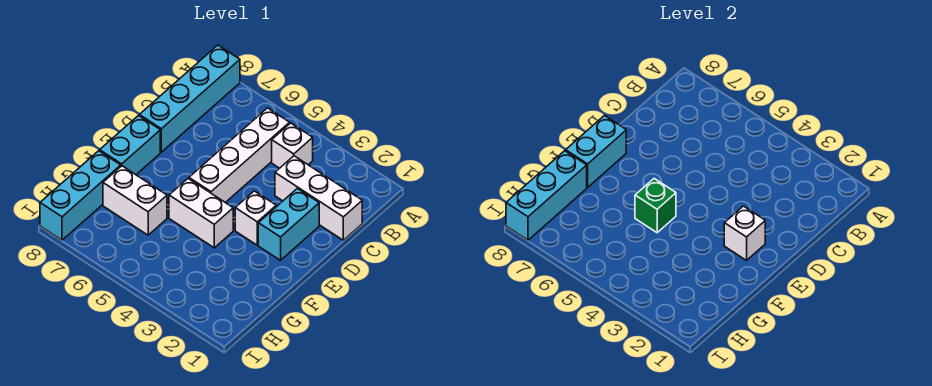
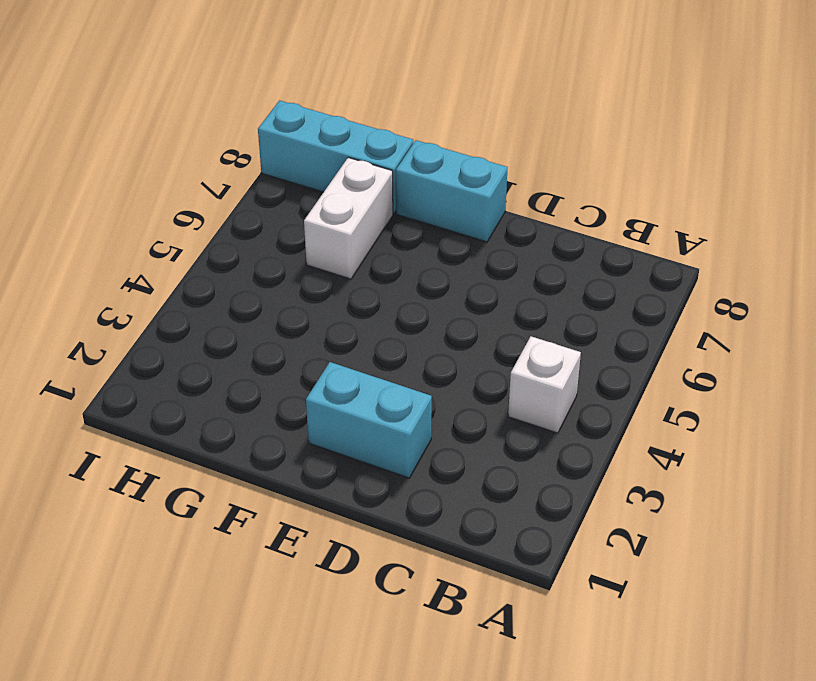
none -> cyan 1x4 brick [139,45,240,152]
none -> white 1x4 brick [189,108,290,203]
none -> white 1x3 brick [275,156,362,240]

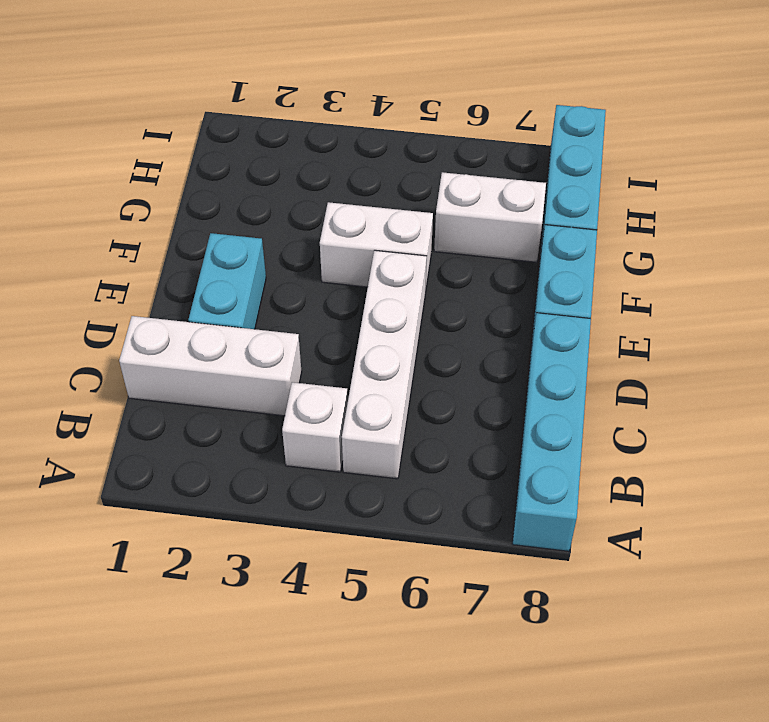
none -> white 1x1 brick [235,191,276,245]
none -> white 1x1 brick [724,206,765,260]
none -> cyan 1x2 brick [566,116,626,187]

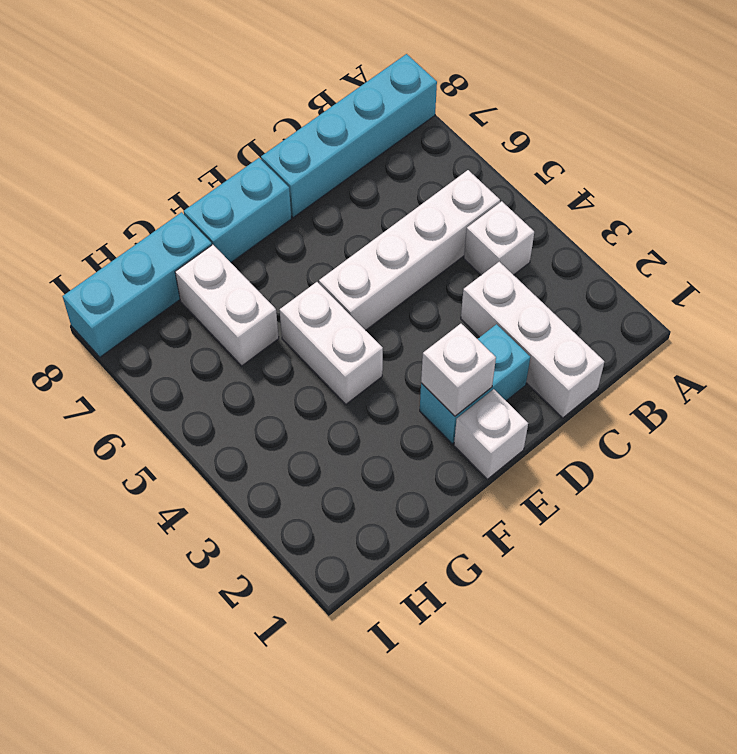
white 1x1 brick [454,389,528,479] -> white 1x1 brick moved to [235,191,276,245]
none -> cyan 1x2 brick [566,116,626,187]
none -> green 1x1 brick [635,179,676,233]
none -> cyan 1x3 brick [506,151,587,240]

